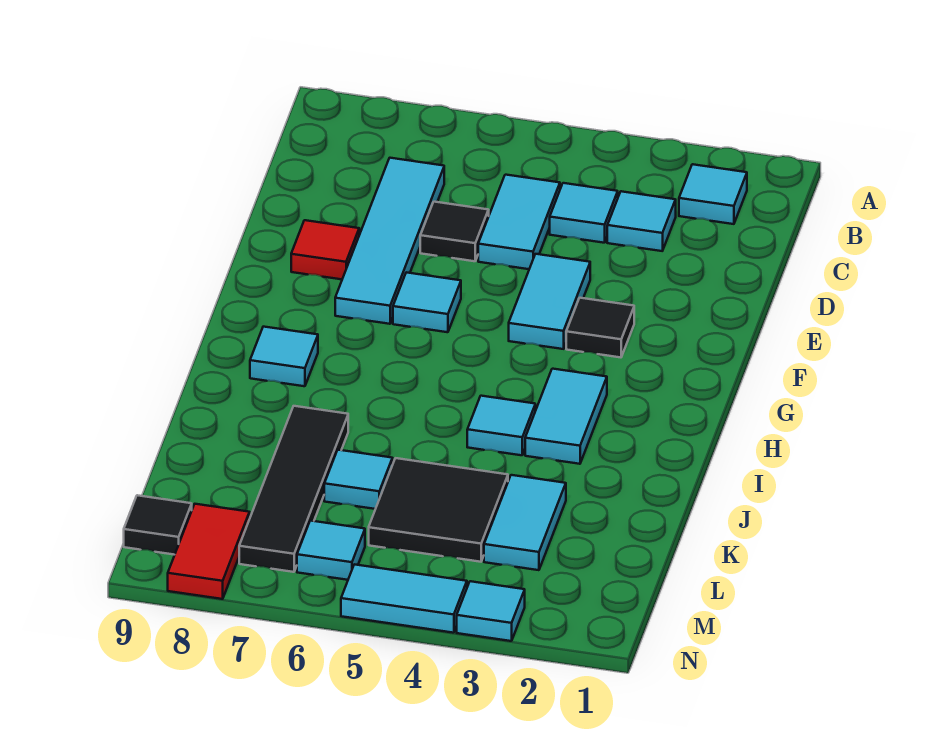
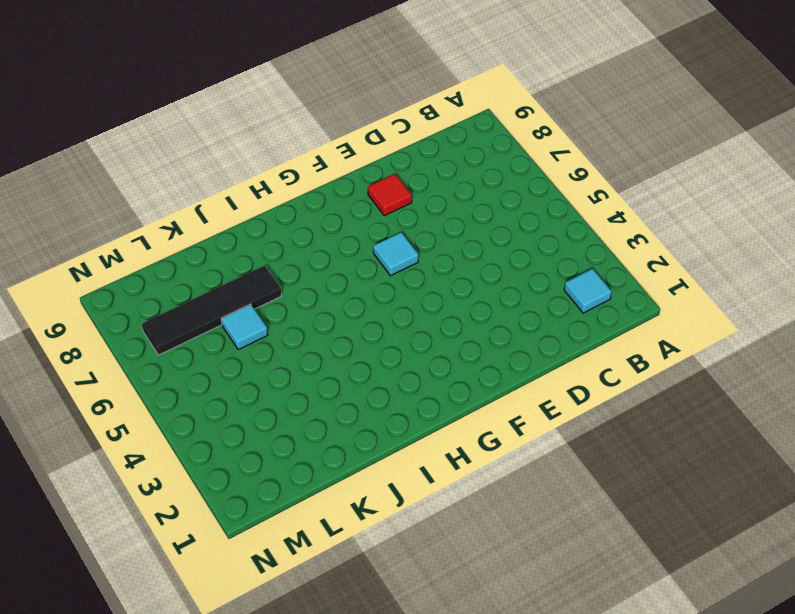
none -> cyan 1x1 tile [607,191,676,251]
none -> cyan 1x1 tile [550,183,618,243]
none -> cyan 1x2 tile [478,175,560,269]

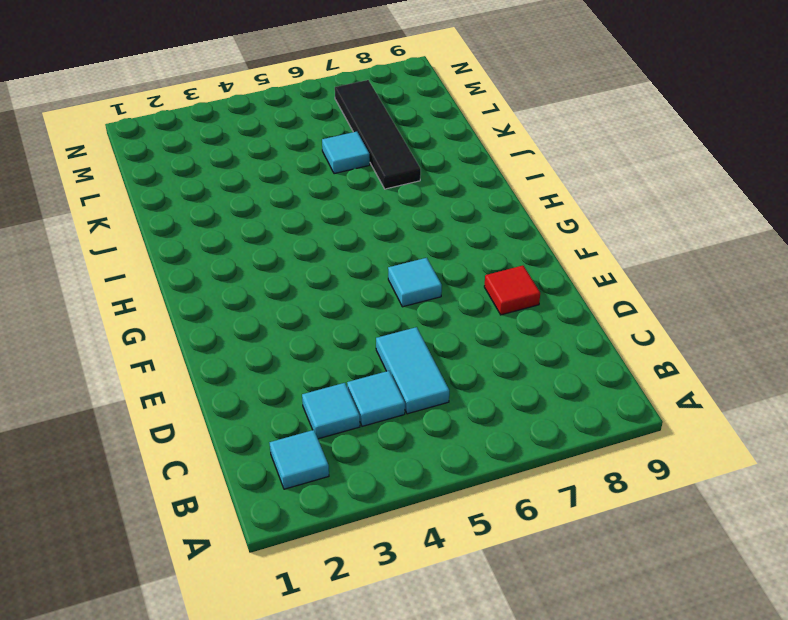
none -> cyan 1x4 tile [335,158,444,324]
none -> black 1x1 tile [420,202,489,261]
none -> cyan 1x2 tile [509,254,590,349]

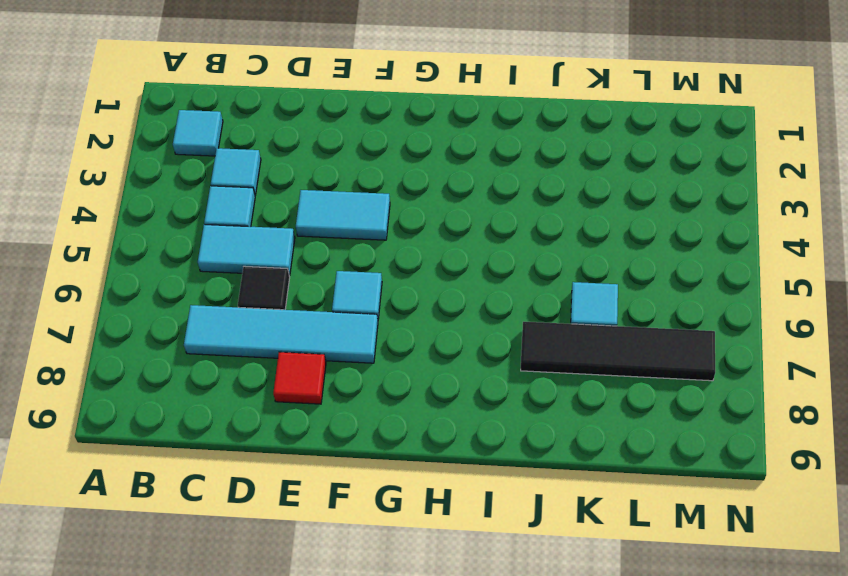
none -> black 1x1 tile [566,298,634,357]
none -> cyan 1x2 tile [525,369,607,464]
none -> cyan 1x1 tile [250,327,318,386]

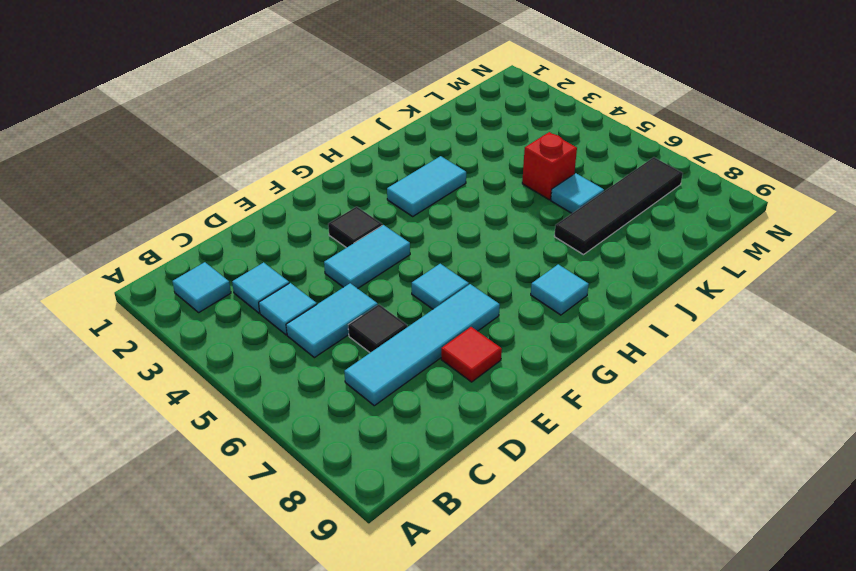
red 1x1 brick [522,132,577,200] -> black 2x2 tile [369,458,508,562]
none -> cyan 1x1 tile [467,396,535,455]
none -> cyan 1x2 tile [484,475,566,570]
none -> cyan 1x1 tile [297,521,365,580]

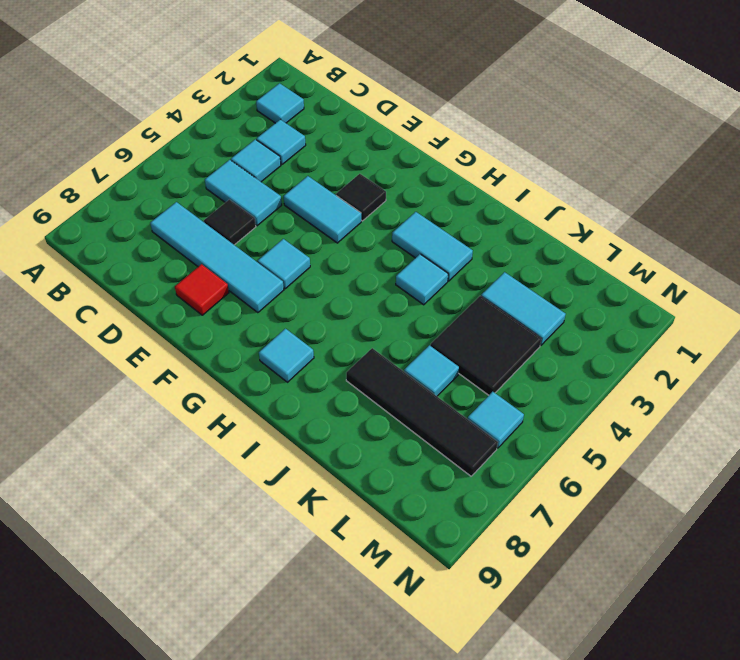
none -> red 1x2 tile [168,504,250,599]
none -> black 1x1 tile [124,495,192,555]
none -> cyan 1x1 tile [457,581,525,641]

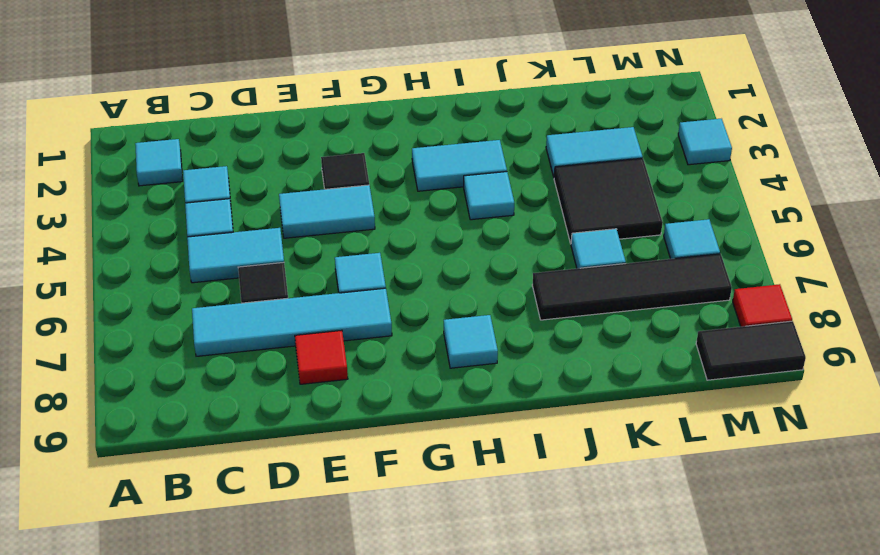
black 1x2 tile [696,321,806,380] -> black 1x1 tile [124,495,192,555]
red 1x1 tile [733,284,792,327] -> red 1x2 tile [168,504,250,599]
none -> cyan 1x2 tile [341,564,467,633]

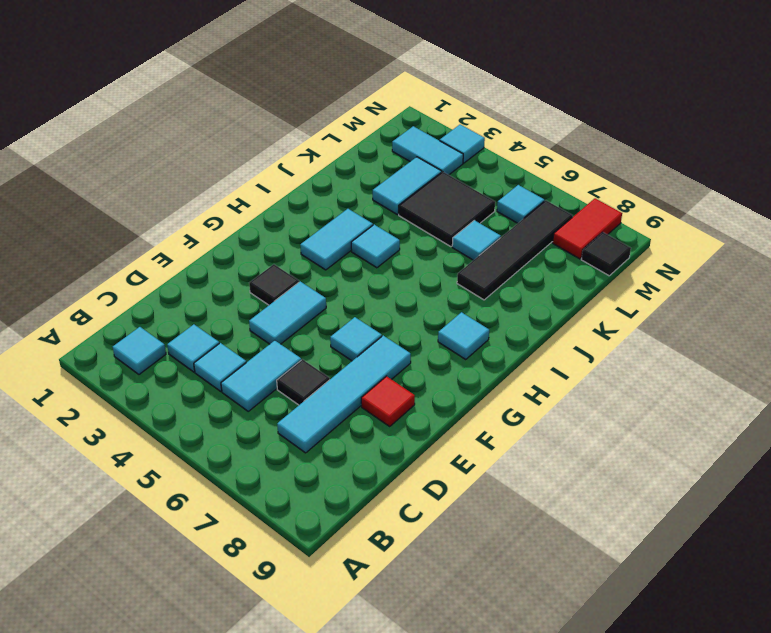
cyan 1x2 tile [392,126,463,175] -> cyan 1x2 tile moved to [341,564,467,633]

